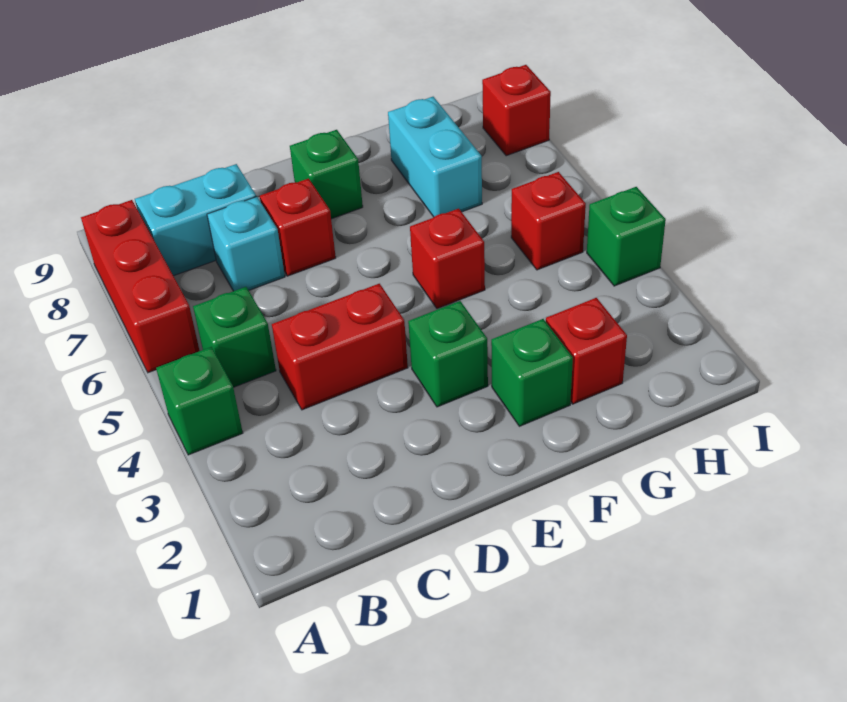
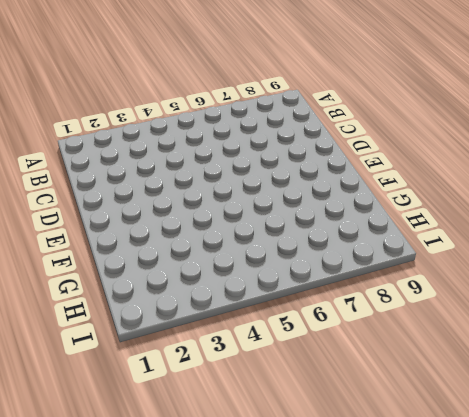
none -> green 1x1 brick [156,347,243,455]
none -> red 1x3 brick [81,200,200,373]
none -> green 1x1 brick [193,287,276,387]

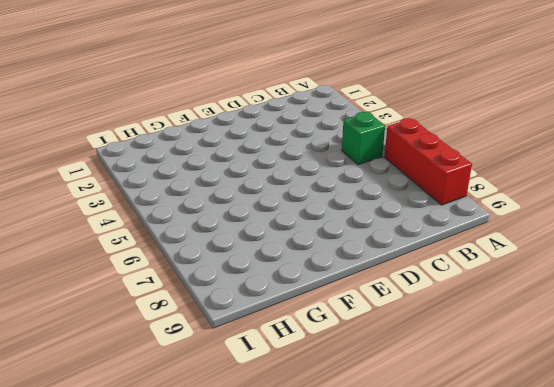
none -> green 1x1 brick [156,347,243,455]
none -> cyan 1x2 brick [135,164,256,276]
none -> red 1x2 brick [272,284,408,410]

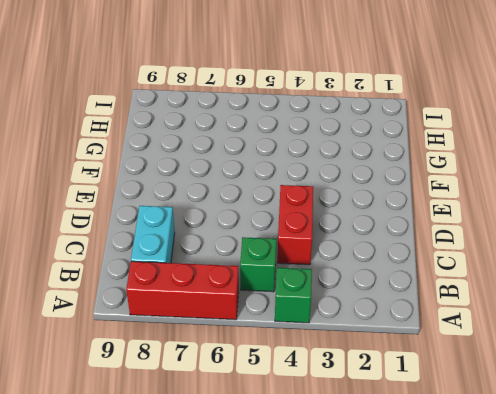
none -> cyan 1x1 brick [207,197,285,291]
none -> red 1x1 brick [260,179,336,276]
none -> green 1x1 brick [408,301,488,407]

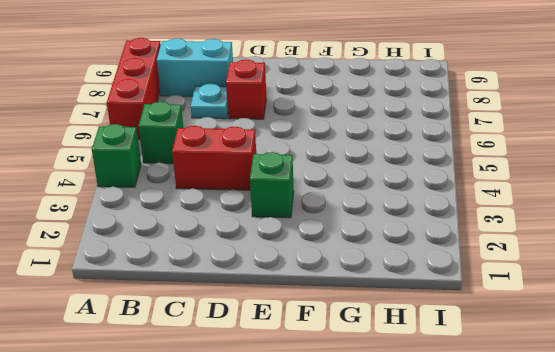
cyan 1x1 plate [191,84,228,119] -> cyan 1x1 brick [207,197,285,291]
none -> green 1x1 brick [290,130,363,219]
none -> green 1x1 brick [491,319,573,426]
none -> red 1x1 brick [410,209,485,309]

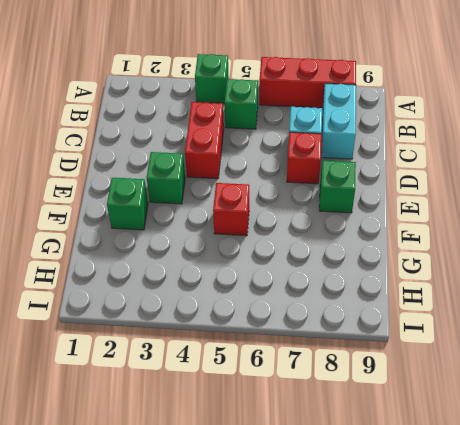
none -> red 1x1 brick [546,298,627,404]
none -> cyan 1x2 brick [388,97,482,217]
none -> red 1x1 brick [511,172,586,270]

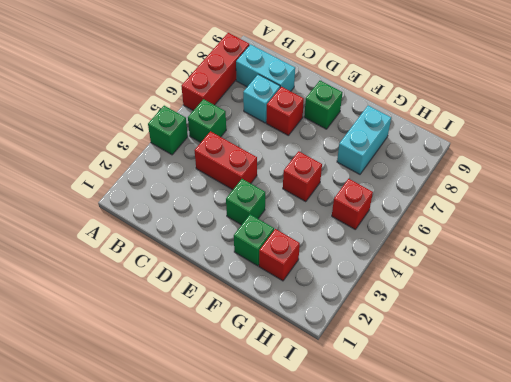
none -> green 1x1 brick [587,187,666,286]
none -> red 1x1 brick [482,65,551,156]

